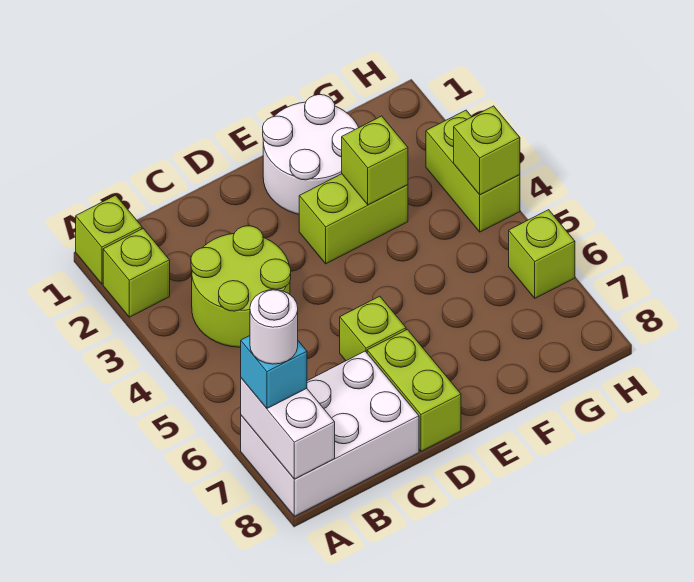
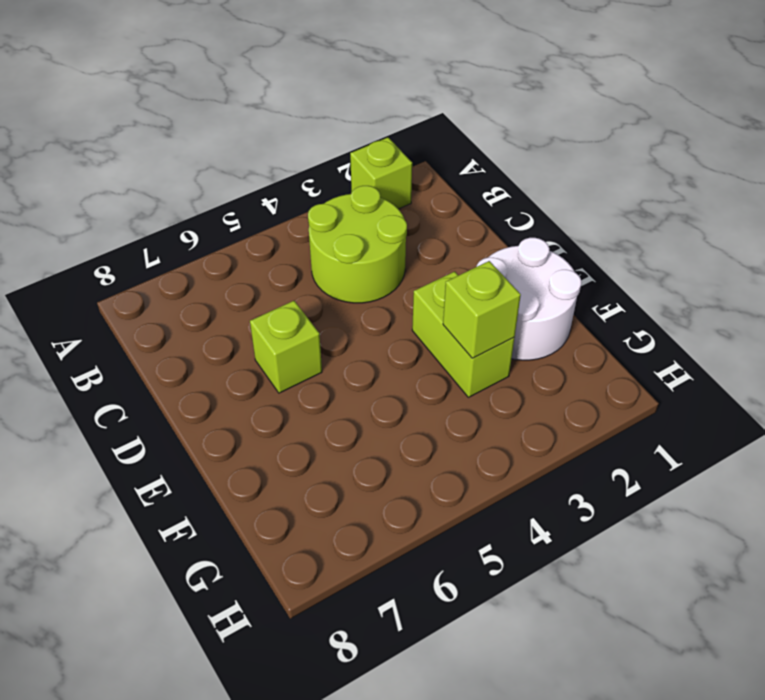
none -> lime 1x1 brick [76,195,142,284]
none -> white 2x3 brick [241,351,419,516]
none -> lime 1x2 brick [367,329,461,451]

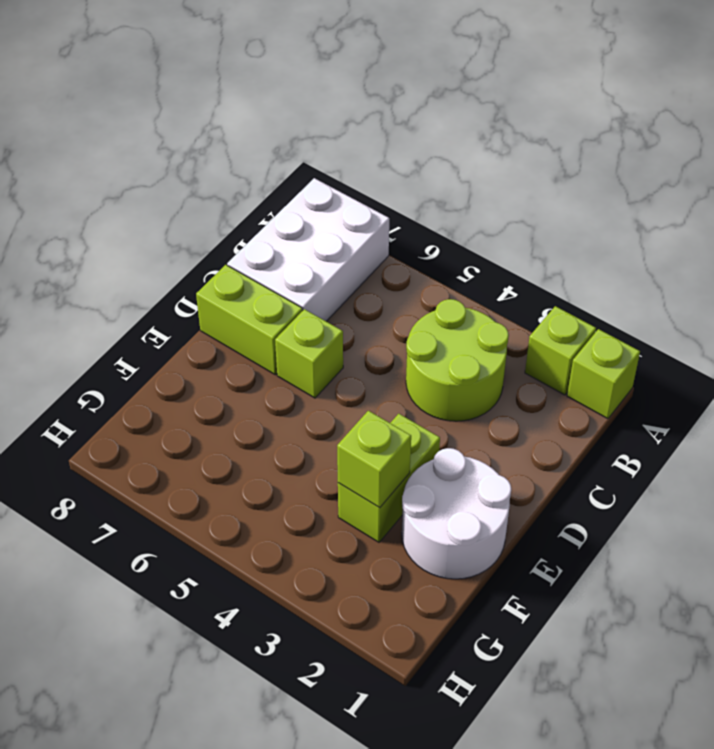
none -> lime 1x2 brick [426,110,520,232]
none -> lime 1x1 brick [509,210,575,298]
none -> white 1x2 brick [241,378,335,479]

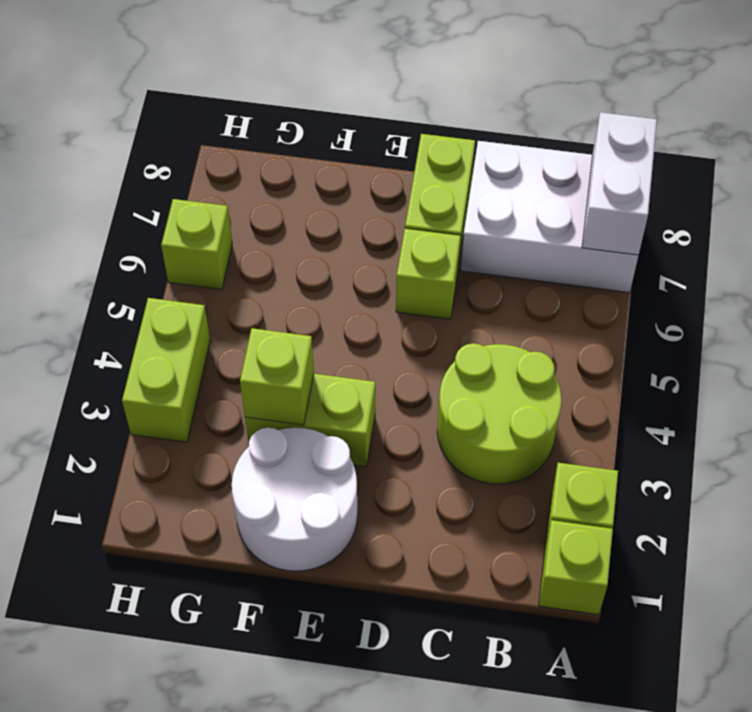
none -> lime 1x1 brick [454,106,520,195]
none -> cyan 1x1 brick [241,336,307,408]
none -> white 1x1 round brick [250,290,298,364]

